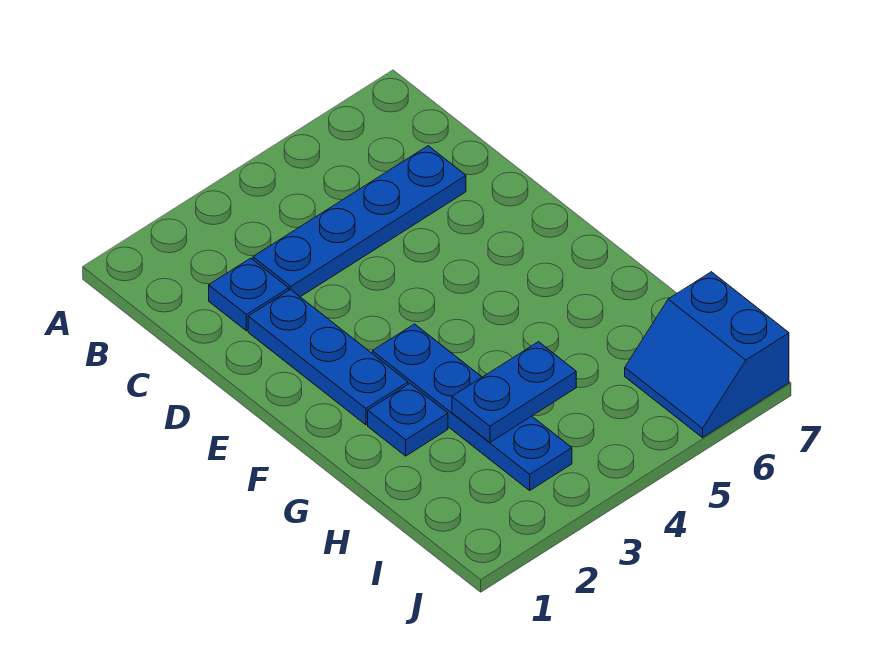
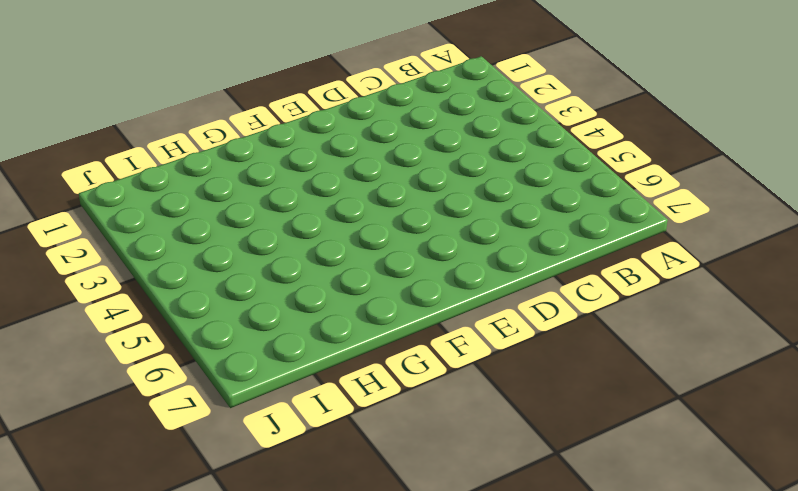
none -> blue 1x1 plate [209,258,289,331]
none -> blue 1x4 plate [253,146,466,297]

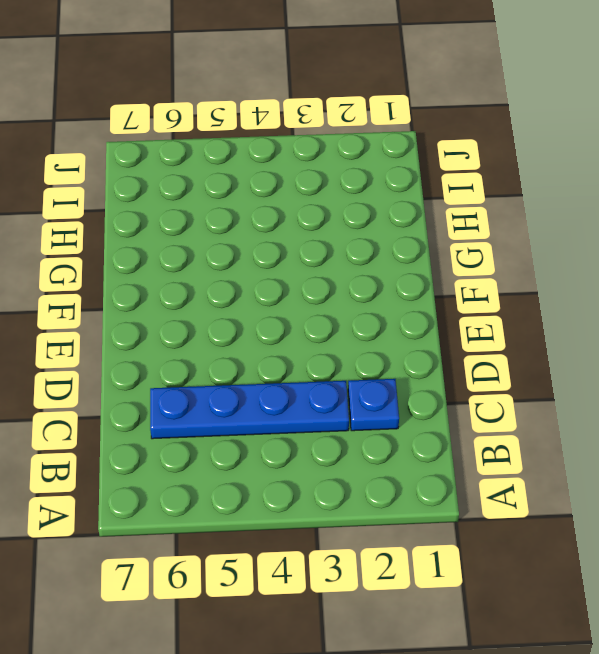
none -> blue 1x3 plate [248,289,408,425]
none -> blue 1x4 plate [372,324,572,490]

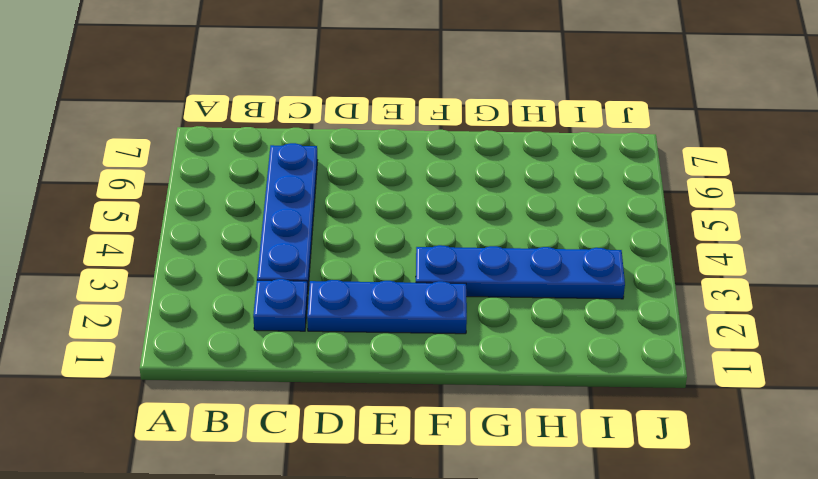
none -> blue 1x1 plate [368,384,448,456]
none -> blue 2x2 slope [625,272,789,438]

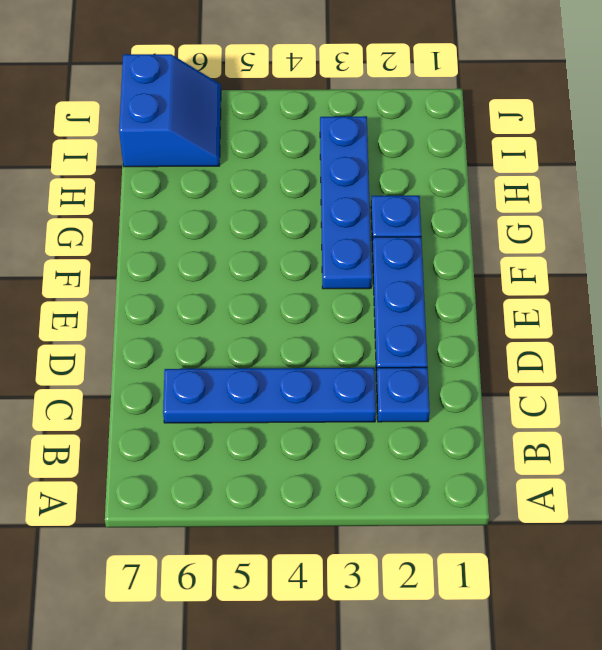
none -> blue 1x2 plate [452,342,576,442]

